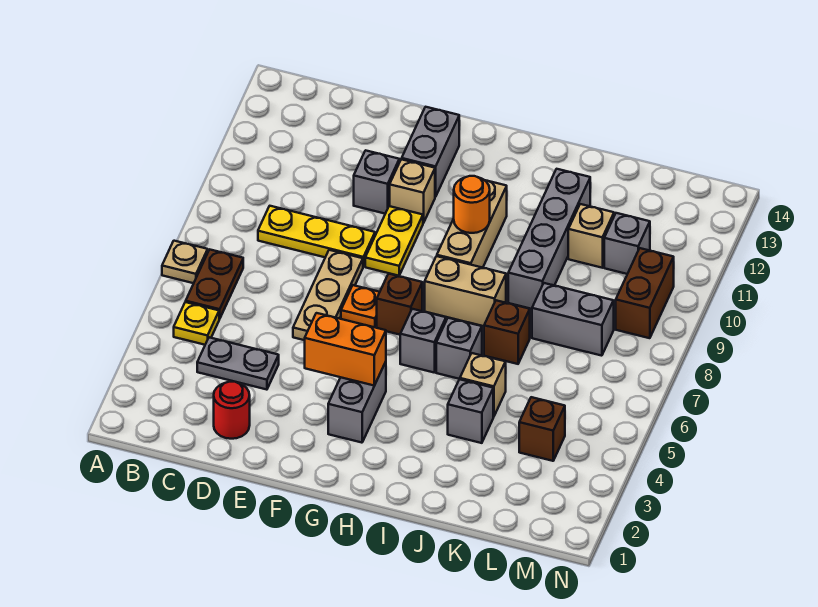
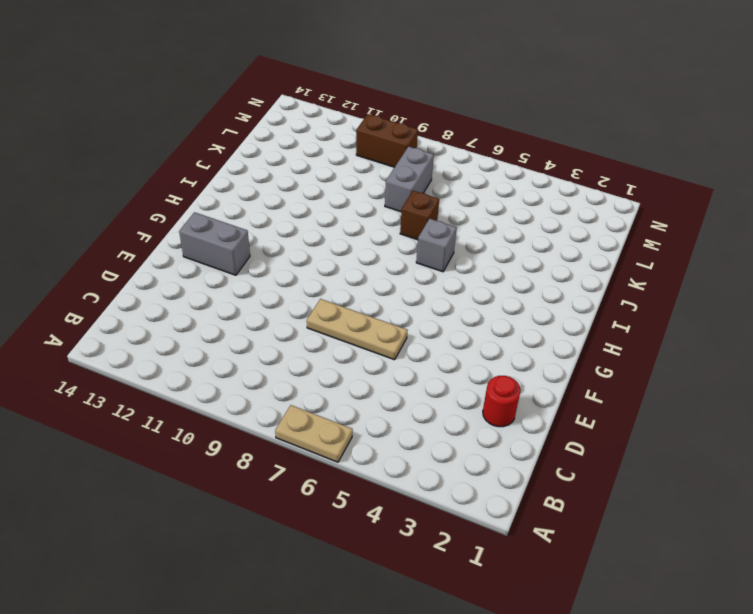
tan 1x2 plate [275,405,353,462] -> tan 1x1 plate [162,241,208,283]
none -> yellow 1x1 plate [174,302,219,345]
none -> brown 1x2 plate [186,250,243,319]
none -> grey 1x2 plate [197,337,279,390]

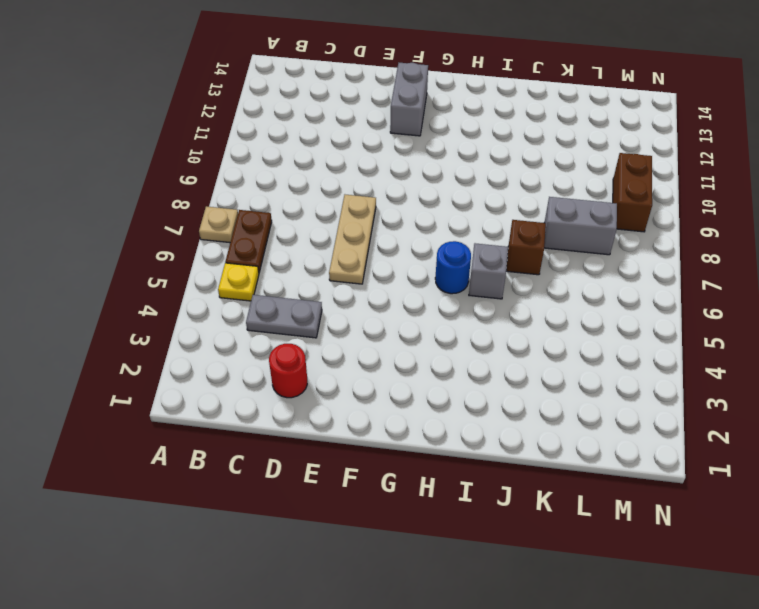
blue 1x1 round brick [435,241,471,294] -> grey 1x1 brick [400,309,446,372]
none -> yellow 1x3 plate [258,206,375,267]
none -> grey 1x1 brick [354,150,399,214]
none -> orange 1x1 plate [341,285,380,328]

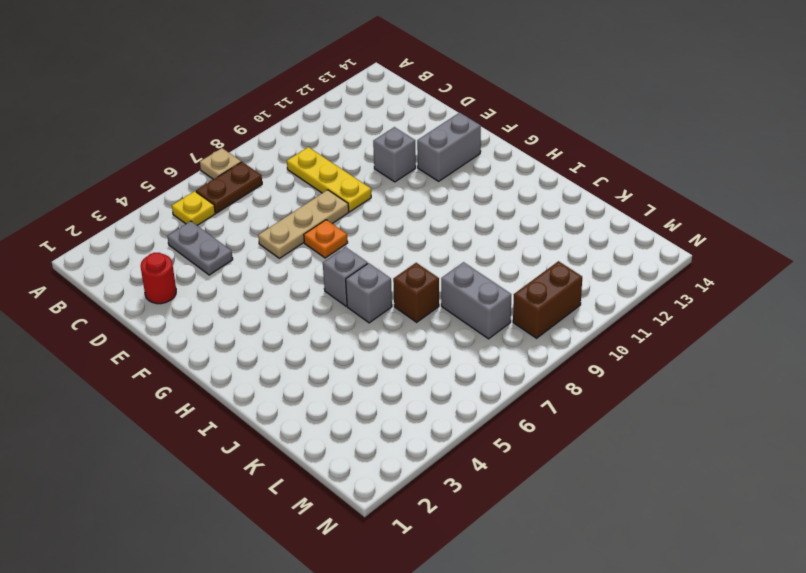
none -> yellow 1x2 plate [365,206,423,276]
none -> tan 1x1 brick [390,159,435,223]
none -> grey 1x2 brick [328,362,386,443]

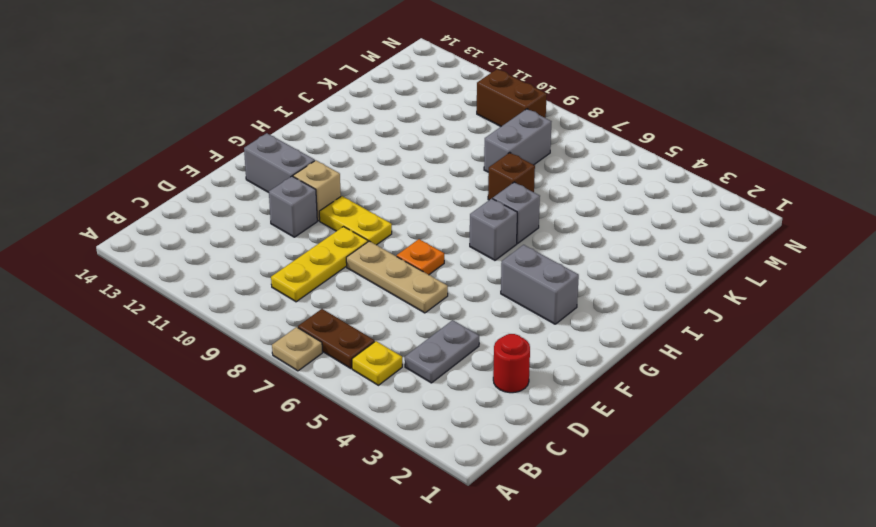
none -> brown 1x1 brick [377,274,422,335]
none -> tan 1x2 brick [425,256,506,326]
none -> tan 1x3 brick [437,180,507,268]

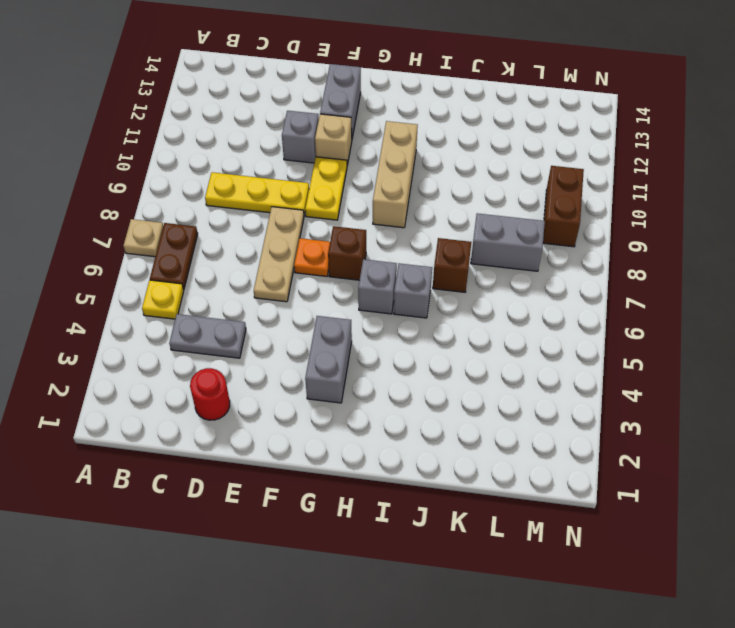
none -> tan 1x2 brick [425,256,506,326]
none -> grey 1x1 brick [448,379,493,443]
none -> tan 1x1 brick [460,353,506,417]

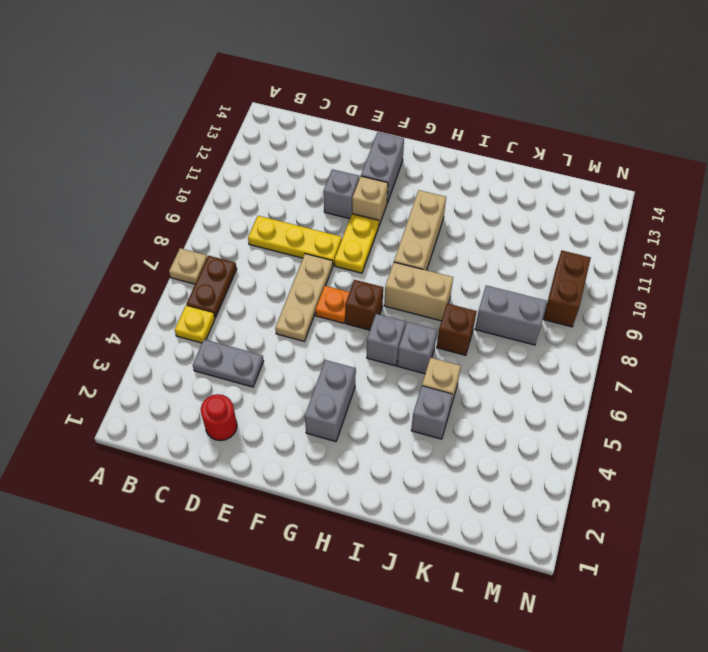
none -> grey 1x4 brick [508,169,590,309]
none -> tan 1x1 brick [568,204,614,268]
none -> brown 1x1 brick [519,397,565,461]

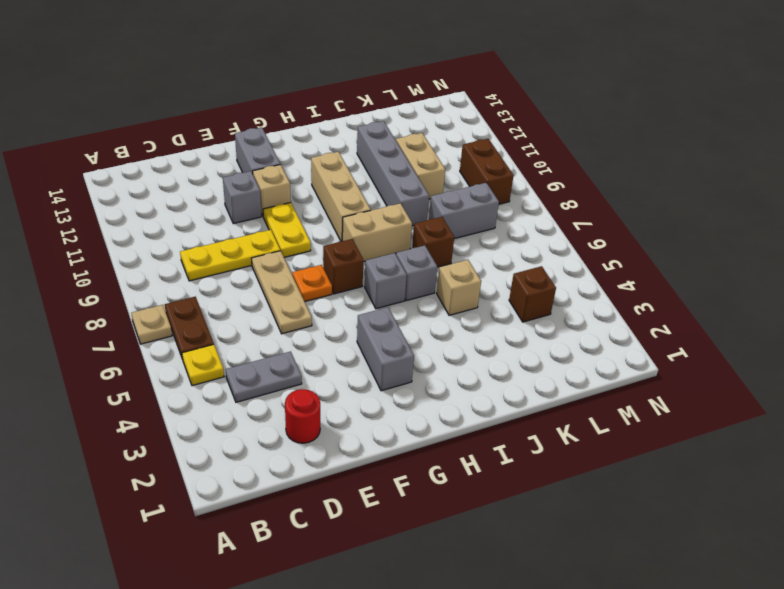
tan 1x2 brick [396,133,445,199] -> tan 1x1 brick [568,204,614,268]
none -> grey 1x1 brick [448,379,493,443]
none -> grey 1x1 brick [604,213,650,274]
none -> orange 1x2 brick [305,313,386,385]

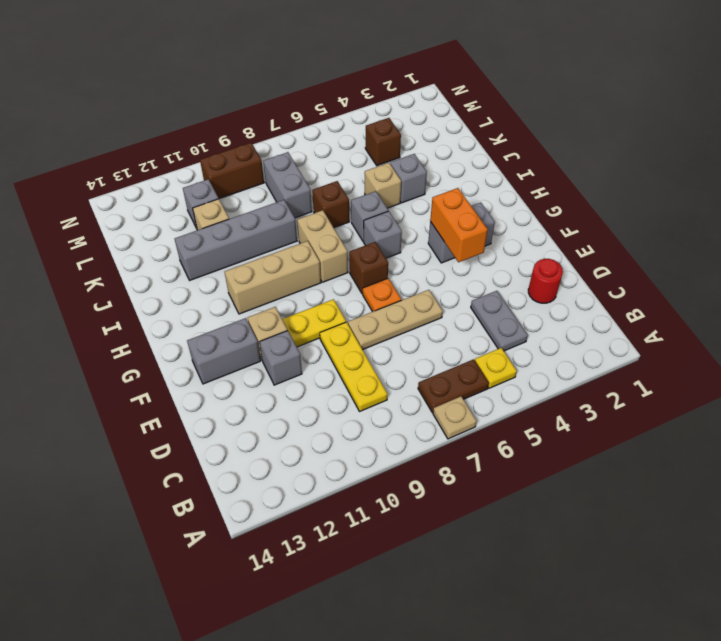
none -> orange 1x1 round brick [454,176,490,233]

